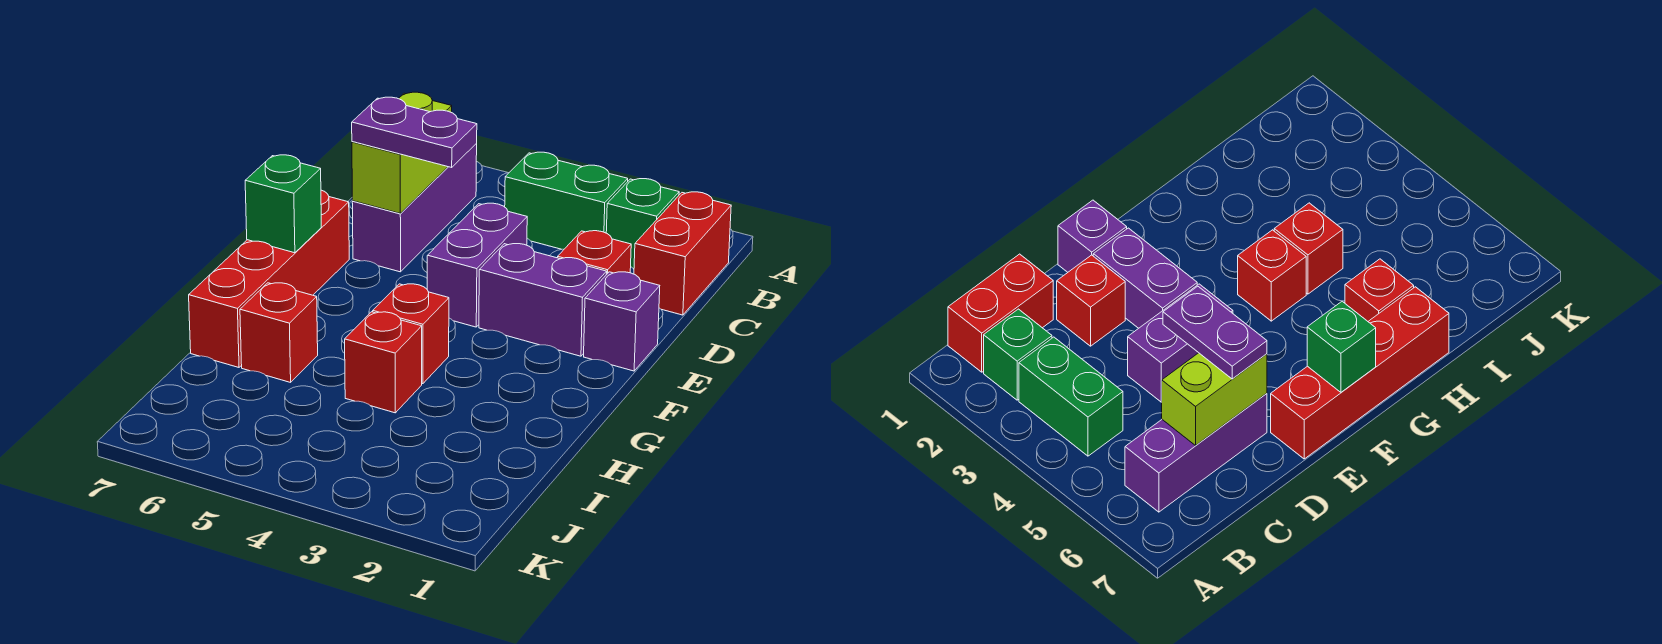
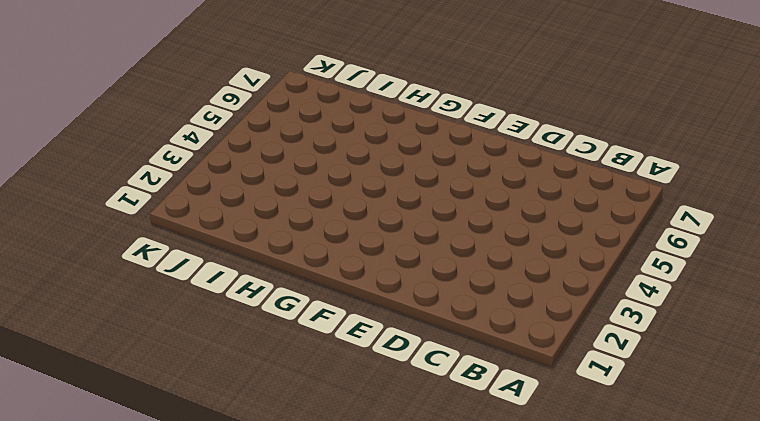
none -> red 1x2 brick [634,192,731,315]
none -> green 1x1 brick [606,179,679,269]
none -> green 1x2 brick [505,152,628,249]

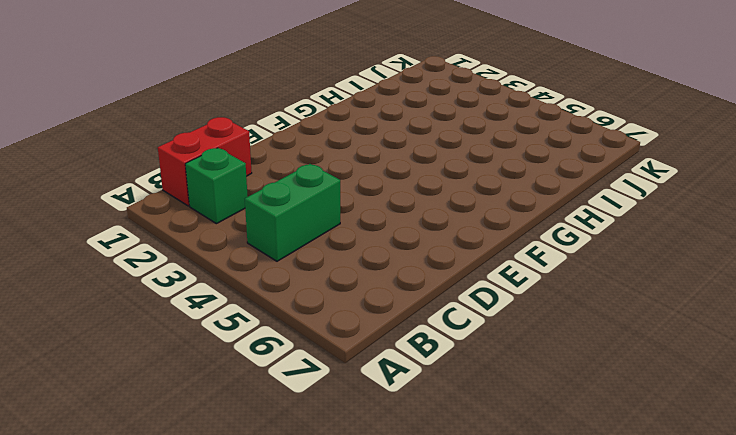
green 1x2 brick [245,164,340,261] -> green 1x2 brick turned to [505,152,628,249]
none -> purple 1x3 brick [352,143,477,272]
none -> red 1x1 brick [558,231,631,275]
none -> purple 1x2 brick [427,203,527,327]

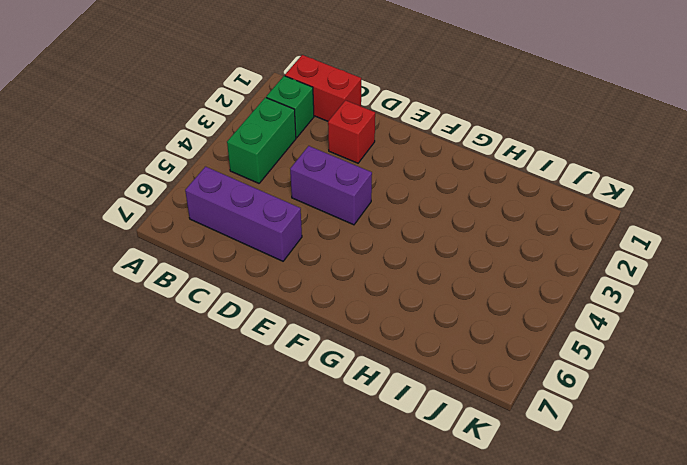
none -> purple 1x1 brick [584,272,660,371]
none -> purple 1x2 brick [479,244,607,356]
none -> red 1x4 brick [189,190,349,367]

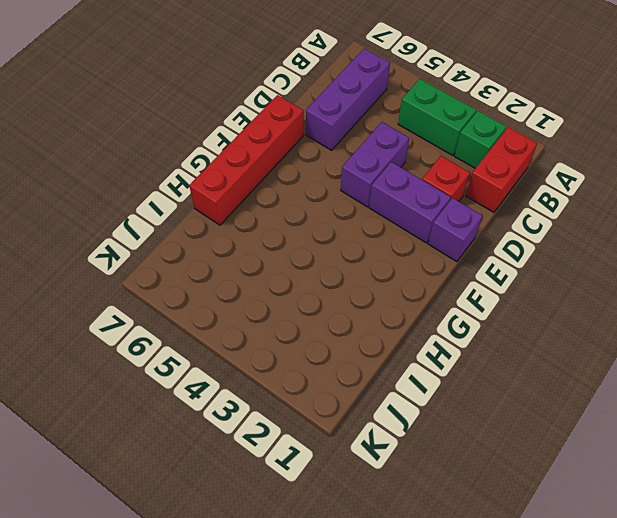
none -> red 1x1 brick [373,284,449,384]
none -> red 1x1 brick [345,312,422,413]
none -> red 1x1 brick [240,283,318,382]

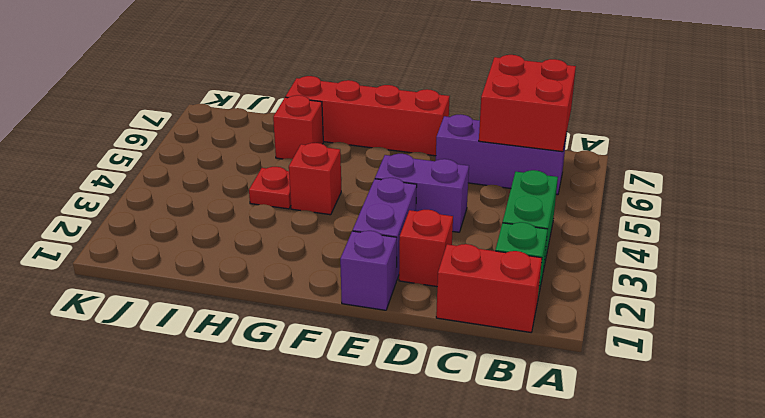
red 2x2 brick [479,55,576,152] -> lime 1x2 brick [352,92,452,213]
red 1x1 plate [249,167,291,209] -> red 1x1 brick [345,312,422,413]
none -> green 1x1 brick [245,155,321,253]
none -> purple 1x2 plate [352,97,477,167]

